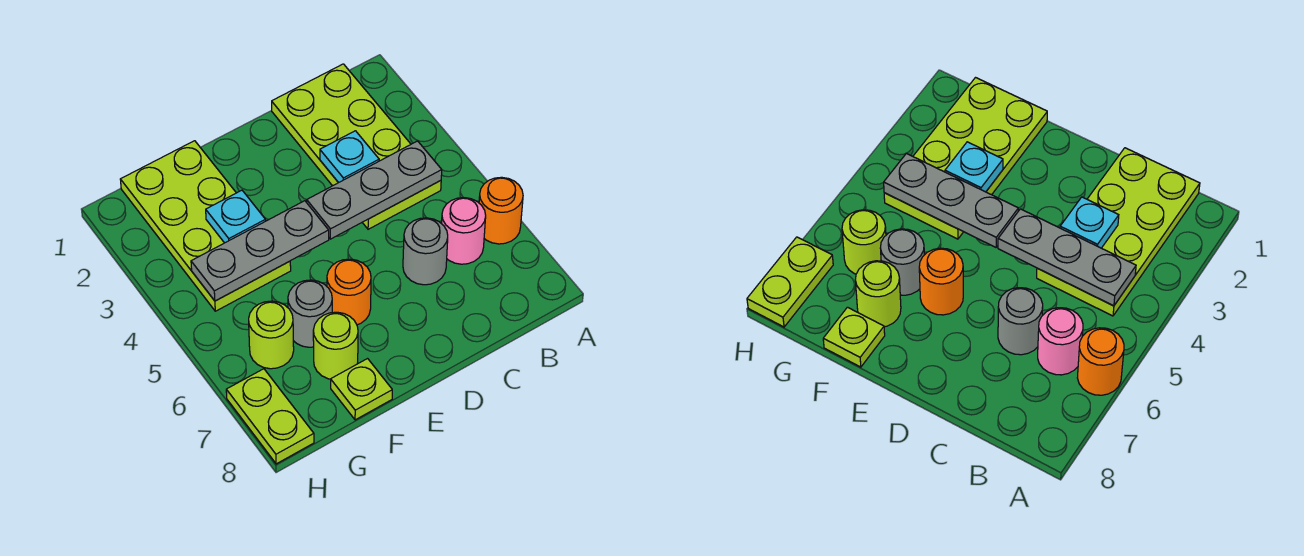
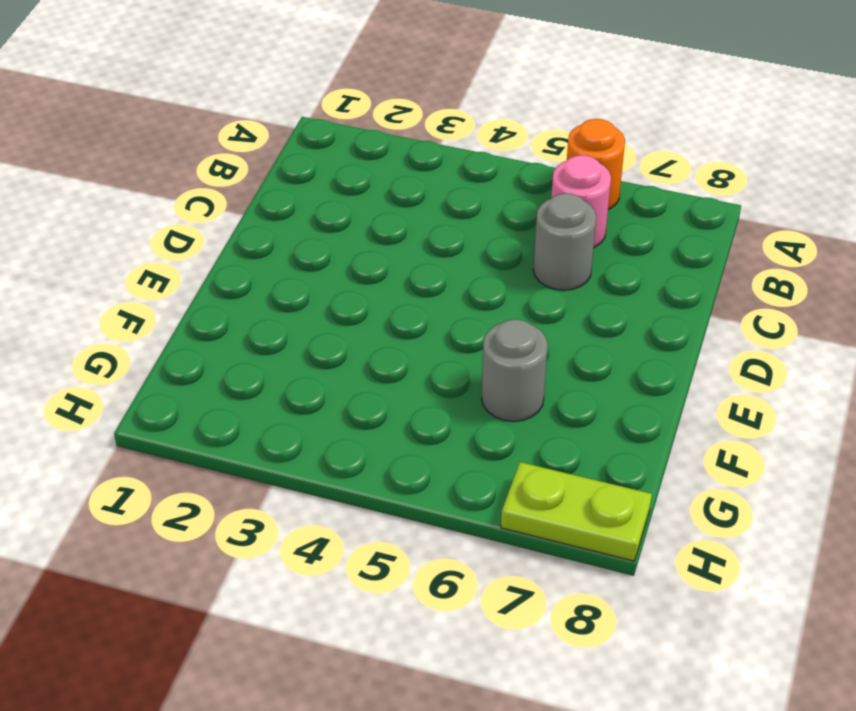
none -> lime 2x4 plate [272,64,441,229]
none -> orange 1x1 round brick [327,259,371,325]
none -> lime 2x4 plate [120,141,291,311]

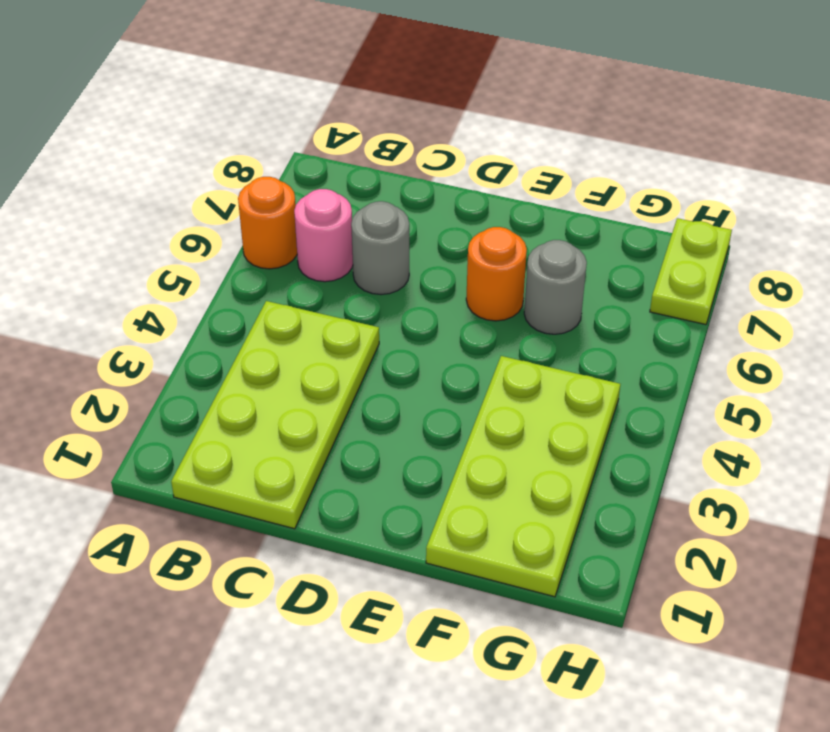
none -> lime 1x1 round brick [313,312,358,379]
none -> lime 1x1 plate [331,359,392,420]
none -> lime 1x1 round brick [249,301,294,369]

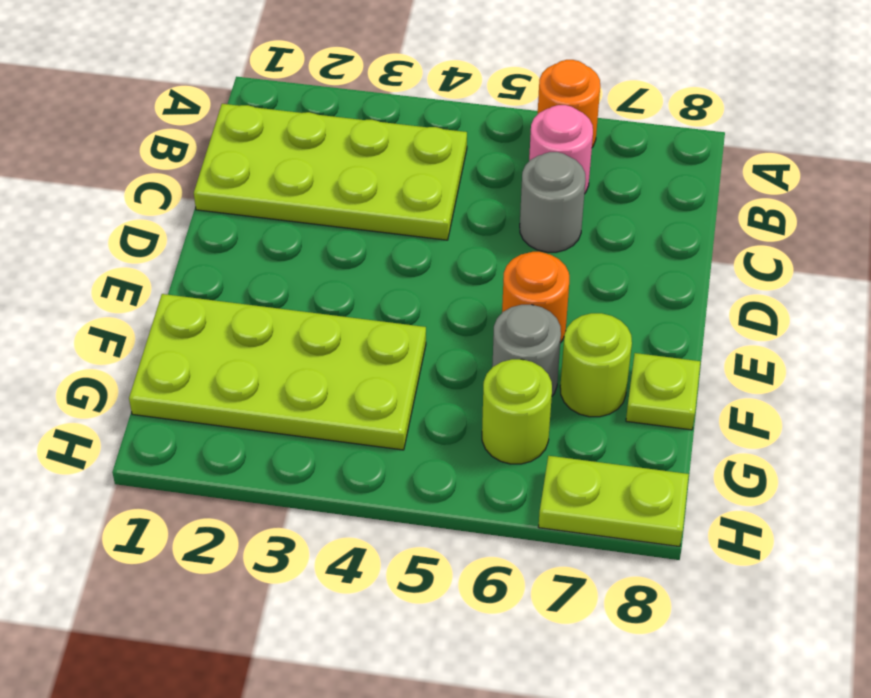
none -> grey 1x3 plate [307,141,442,239]
none -> cyan 1x1 plate [320,131,379,183]
none -> grey 1x3 plate [191,201,329,301]

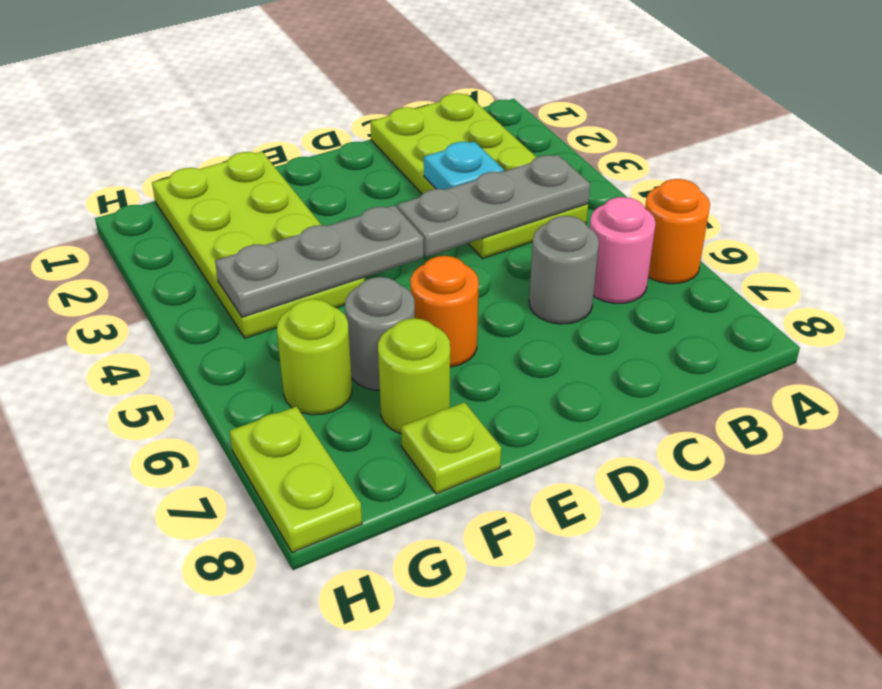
none -> cyan 1x1 plate [206,190,266,243]

